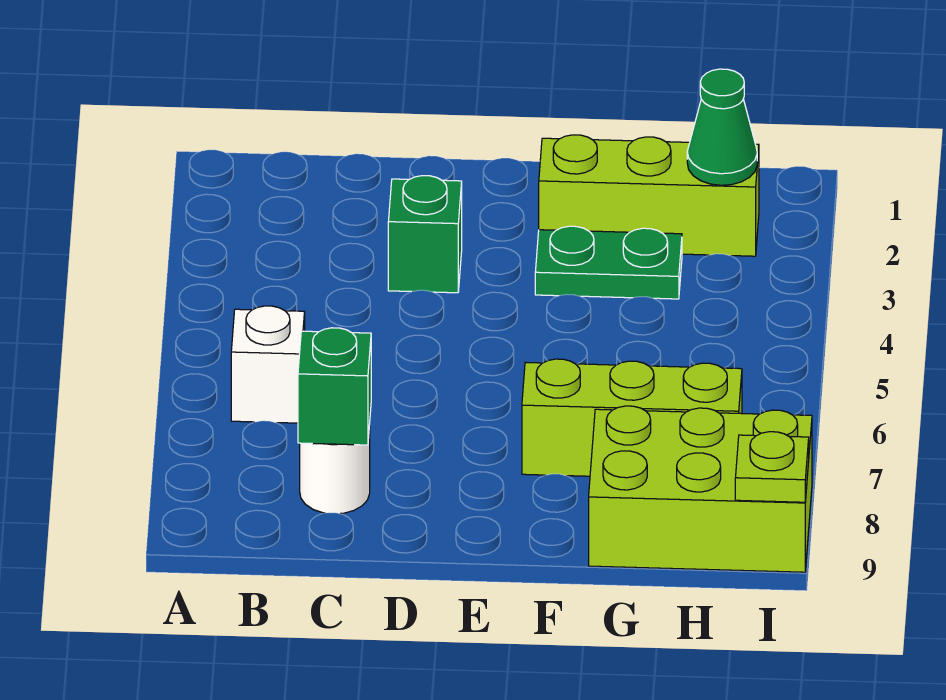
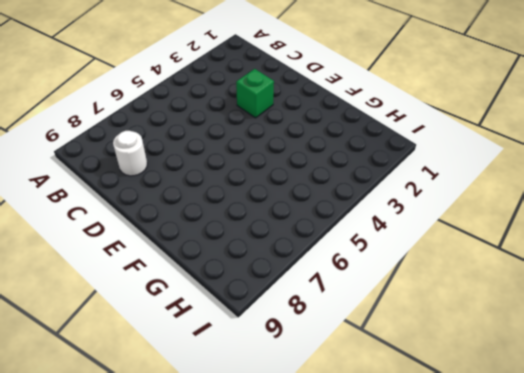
none -> white 1x1 brick [231,306,305,423]
none -> lime 1x3 brick [539,135,759,256]

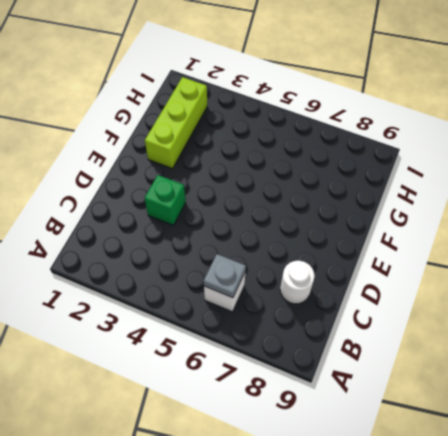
grey 1x1 plate [204,254,246,298] -> none
none -> green 1x2 plate [535,226,682,299]
none -> lime 1x3 brick [522,359,742,476]

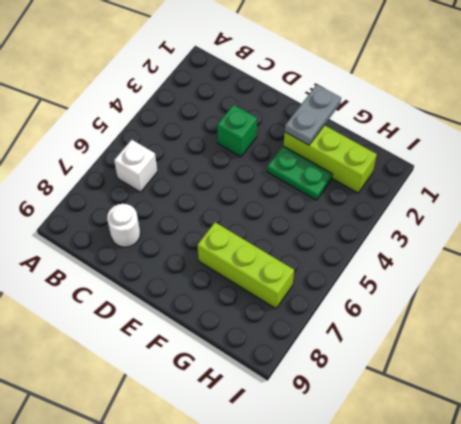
grey 1x2 plate [285,85,341,145] -> none
none -> lime 2x3 brick [589,406,812,572]
none -> green 1x1 brick [298,328,371,445]

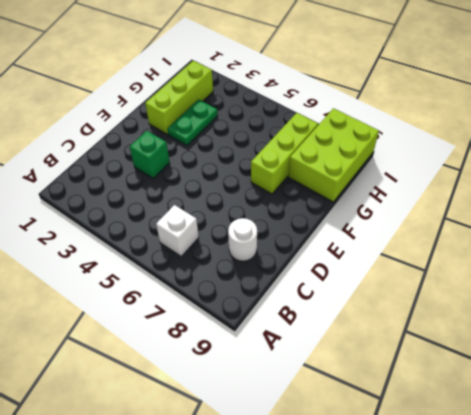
none -> green 1x1 brick [298,328,371,445]
none -> green 1x1 cone [687,69,757,185]

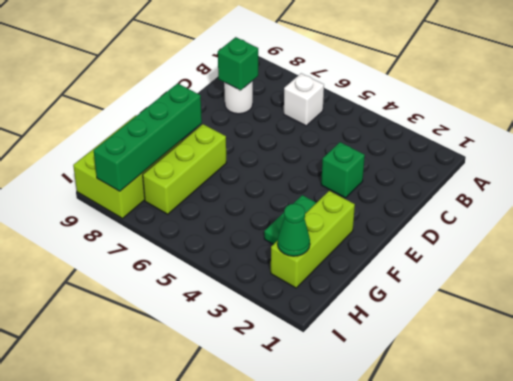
green 1x4 brick [94,83,202,191] -> none
none -> lime 1x1 plate [735,432,809,502]

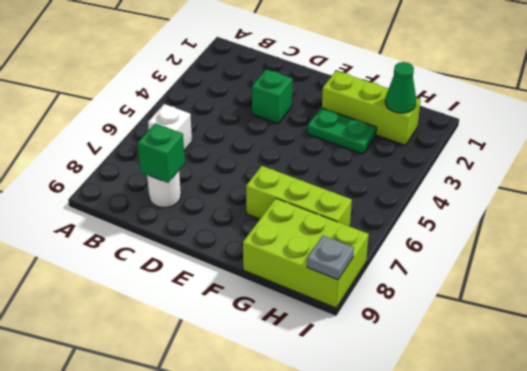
grey 1x1 plate [307,235,354,280] -> lime 1x1 plate [735,432,809,502]

